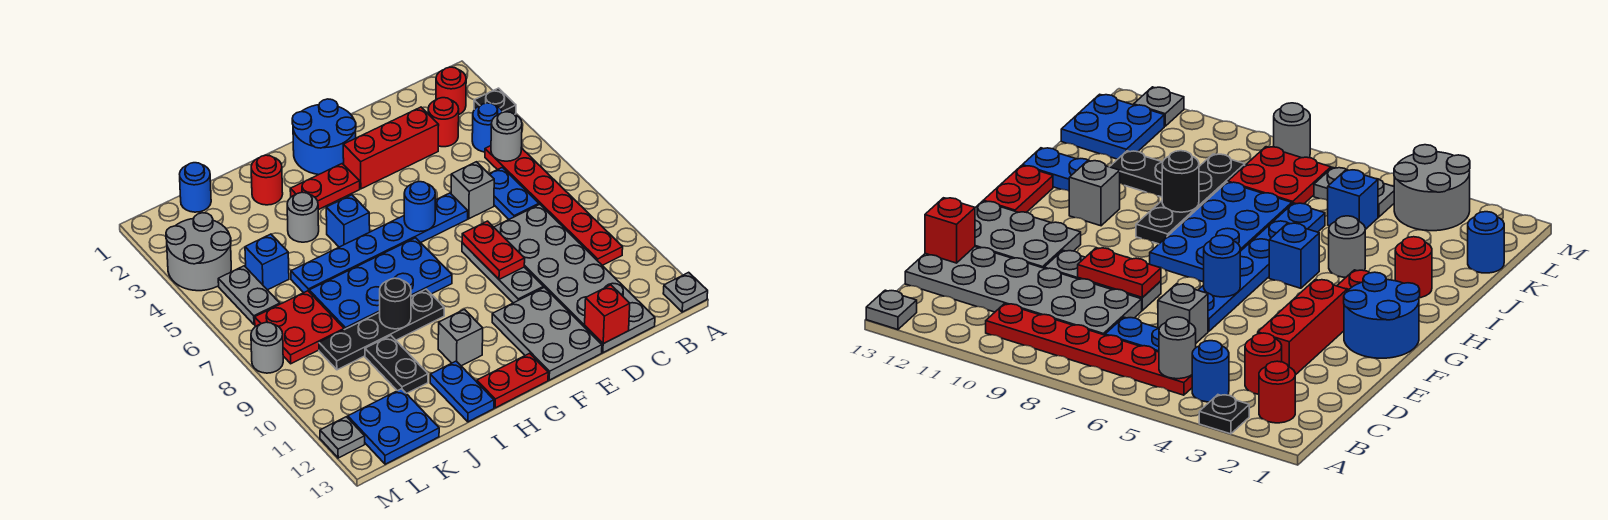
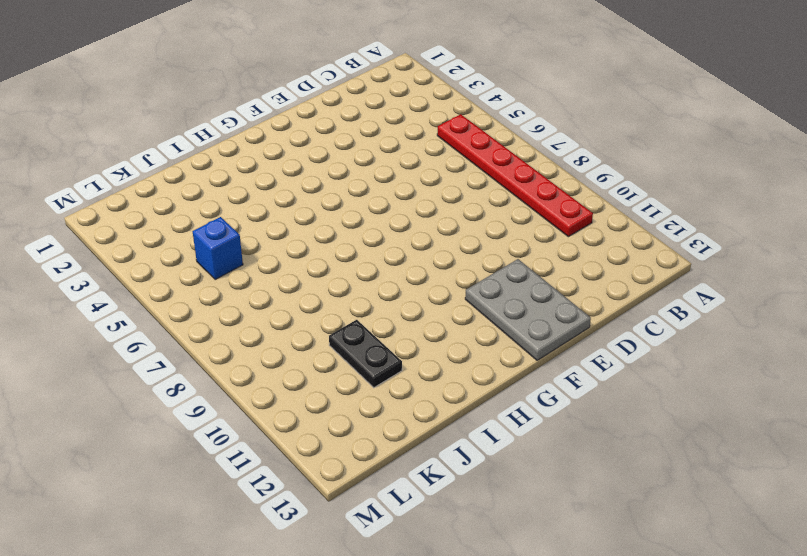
none -> black 1x1 plate [474,88,516,114]
none -> grey 1x1 plate [663,272,708,312]
none -> red 1x1 round brick [436,67,466,114]
none -> blue 1x1 round brick [472,103,503,152]

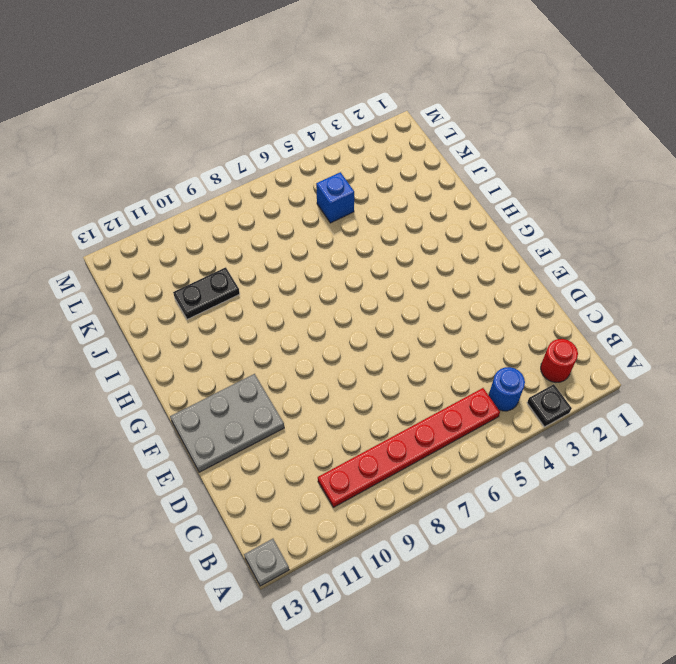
none -> red 1x1 round brick [428,98,459,147]
none -> blue 1x2 plate [489,167,539,219]
none -> grey 2x6 plate [494,204,655,353]
none -> red 1x3 brick [343,107,439,189]

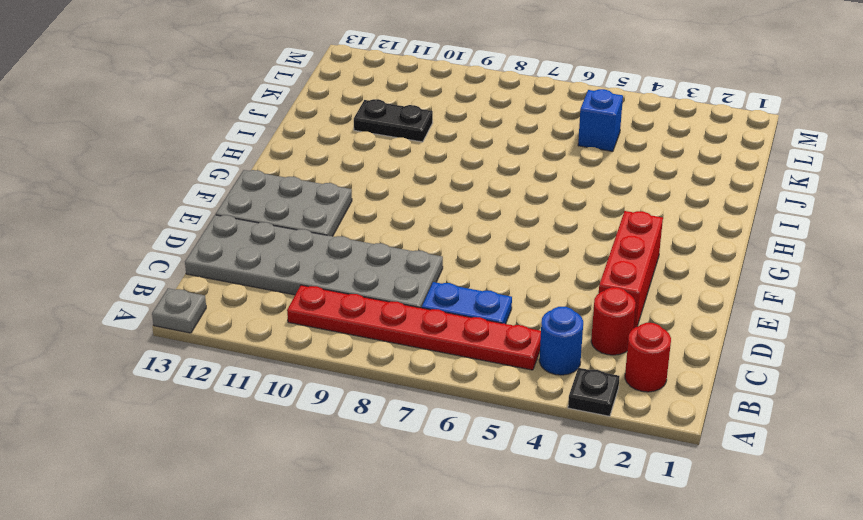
none -> grey 1x1 brick [451,162,494,219]
none -> blue 1x6 plate [291,193,468,293]
none -> grey 1x3 plate [462,243,544,303]
none -> blue 2x2 round brick [292,99,356,175]

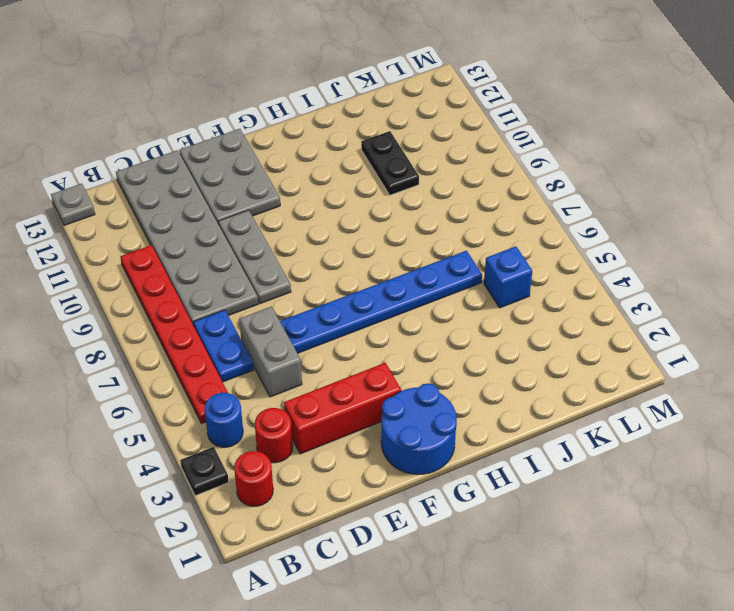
grey 1x2 brick [239,307,302,397] -> grey 1x1 brick [451,162,494,219]
none -> red 1x2 plate [290,164,360,210]
none -> blue 2x4 plate [309,238,452,330]
none -> red 1x2 plate [477,353,548,408]
none -> blue 1x1 brick [326,195,370,247]

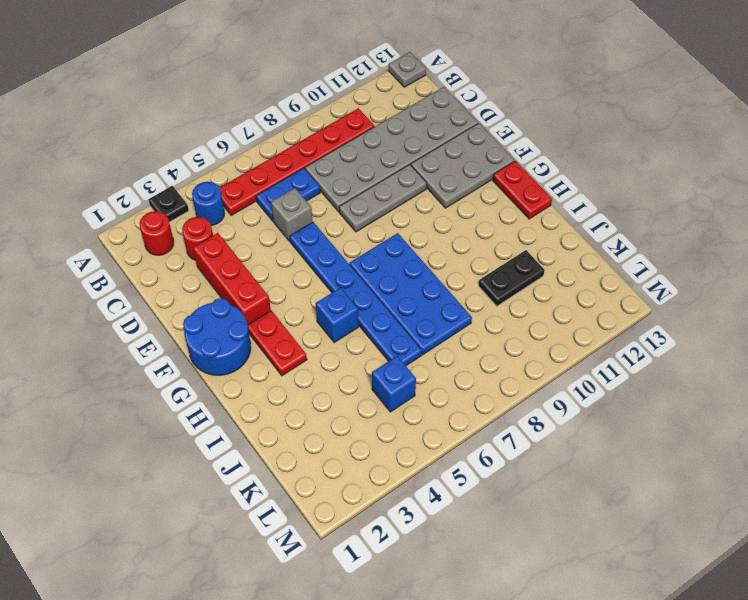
none -> black 1x4 plate [319,289,444,370]
none -> grey 1x1 brick [438,309,483,366]
none -> red 1x1 round brick [251,155,283,205]
none -> grey 1x1 round brick [287,192,319,242]

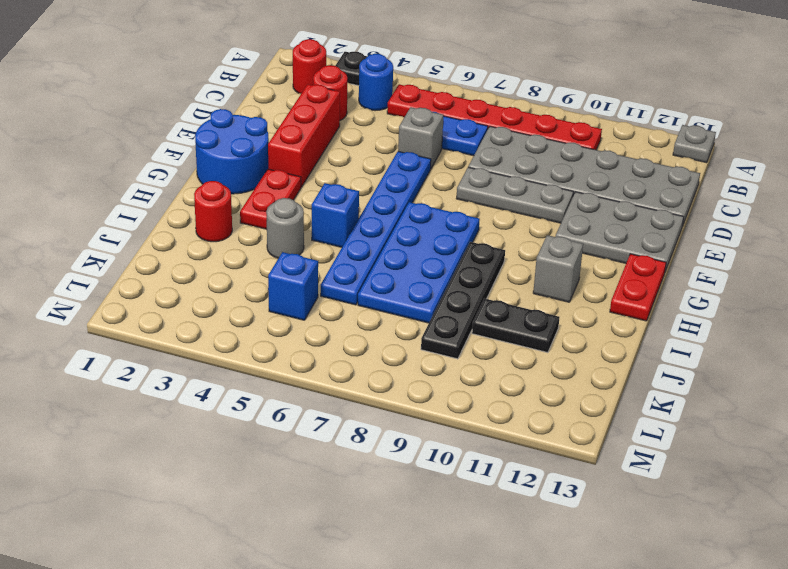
none -> blue 1x2 plate [430,361,494,422]
none -> blue 1x1 round brick [180,163,211,212]
none -> red 2x2 plate [255,291,344,364]
none -> blue 2x2 plate [348,389,439,464]

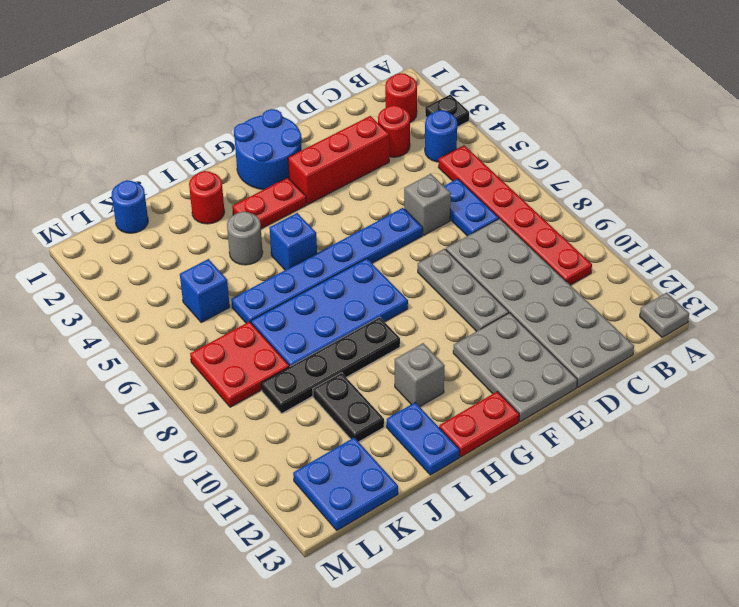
none -> grey 2x2 round brick [166,213,231,291]
none -> grey 1x2 plate [218,266,280,325]
none -> grey 1x1 round brick [251,322,283,373]
none -> grey 1x1 plate [320,417,365,458]

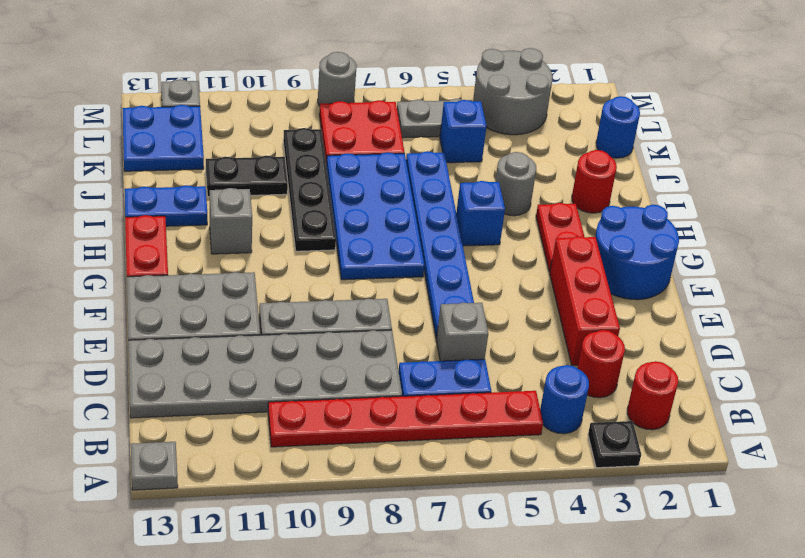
none -> grey 1x1 round brick [491,112,522,161]
none -> red 1x1 brick [585,285,630,344]
none -> red 1x2 plate [462,221,525,279]
none -> blue 1x1 round brick [404,182,435,232]

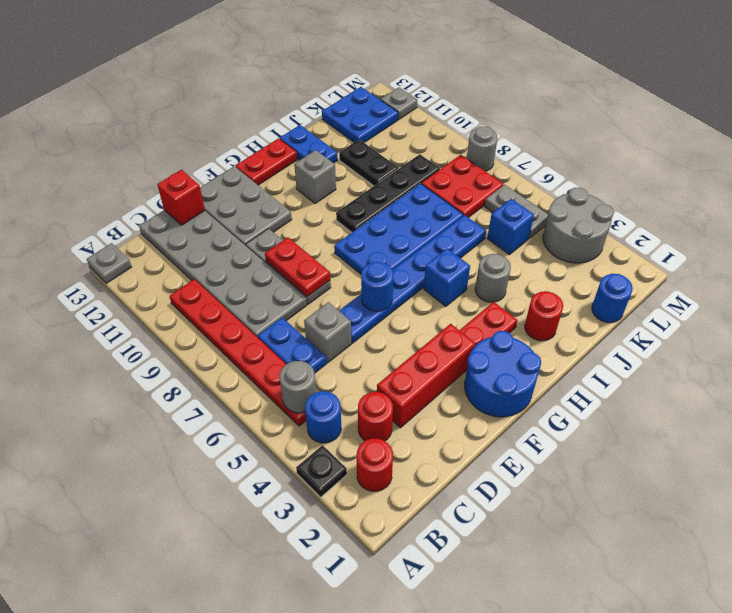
none -> black 1x1 round brick [380,278,411,329]

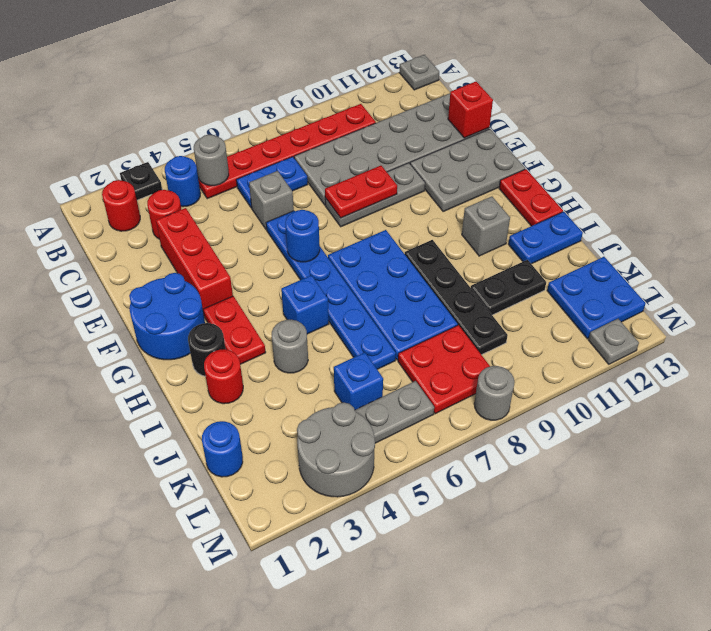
black 1x1 round brick [188,323,225,376] -> black 1x1 round brick moved to [380,278,411,329]

